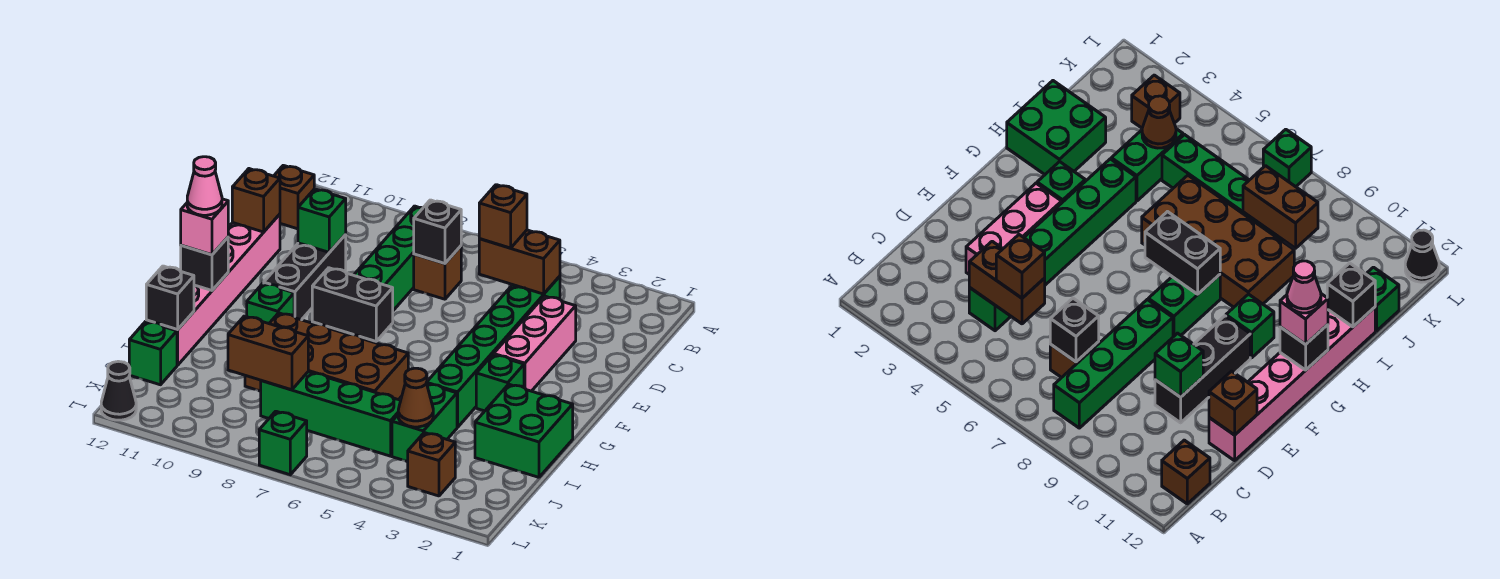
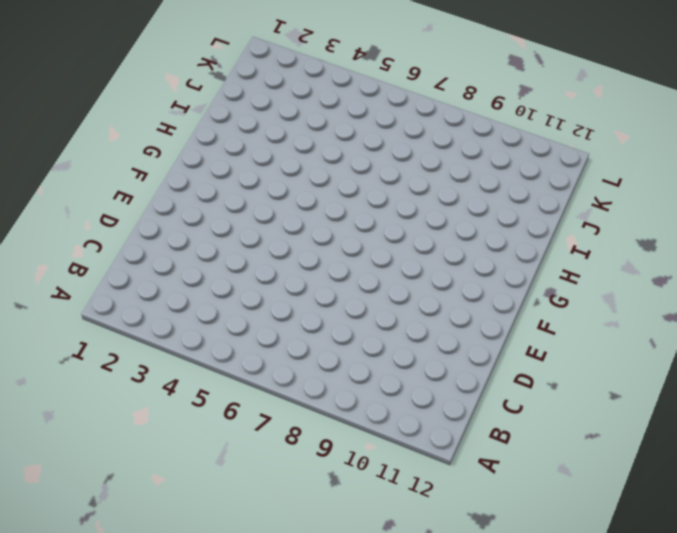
none -> green 1x4 brick [354,206,423,310]
none -> brown 1x1 brick [274,165,314,229]
none -> green 1x6 brick [426,276,560,427]
none -> brown 1x1 brick [414,246,461,299]

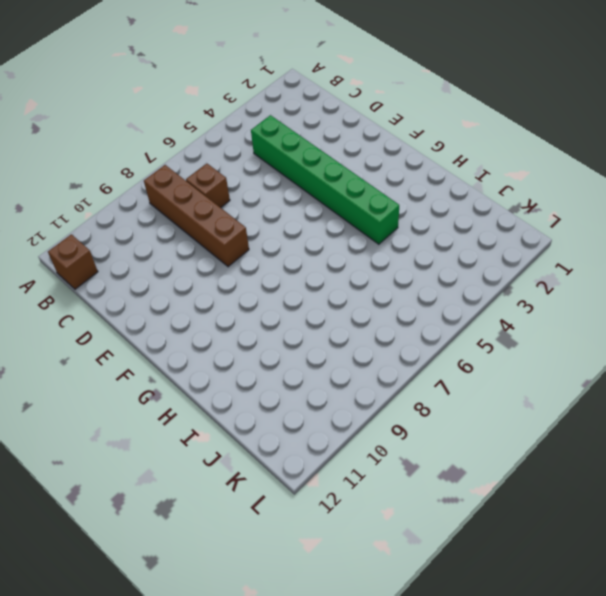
brown 1x4 brick [144,165,249,267] -> green 1x4 brick [354,206,423,310]
none -> pink 1x3 brick [494,296,576,391]
none -> black 1x3 brick [264,235,346,320]
none -> pink 1x6 brick [146,214,280,365]
none -> green 1x2 brick [1148,275,1220,337]

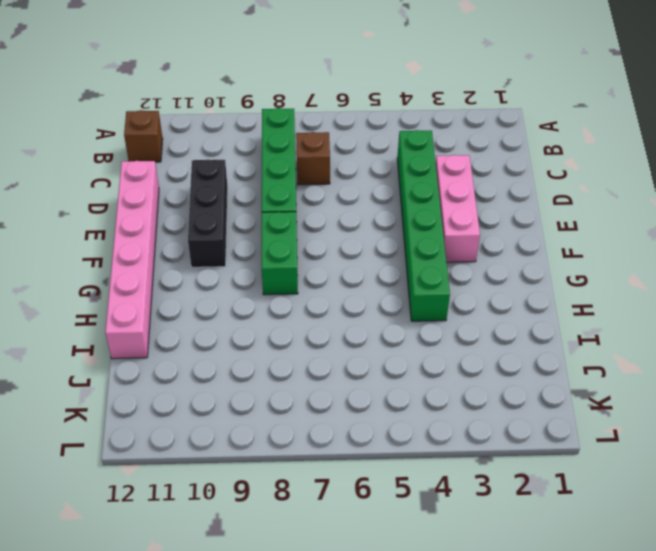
none -> green 1x1 brick [476,355,524,411]
none -> green 1x1 brick [247,283,294,324]
none -> green 2x2 brick [475,384,573,477]
none -> brown 2x4 brick [245,313,408,400]

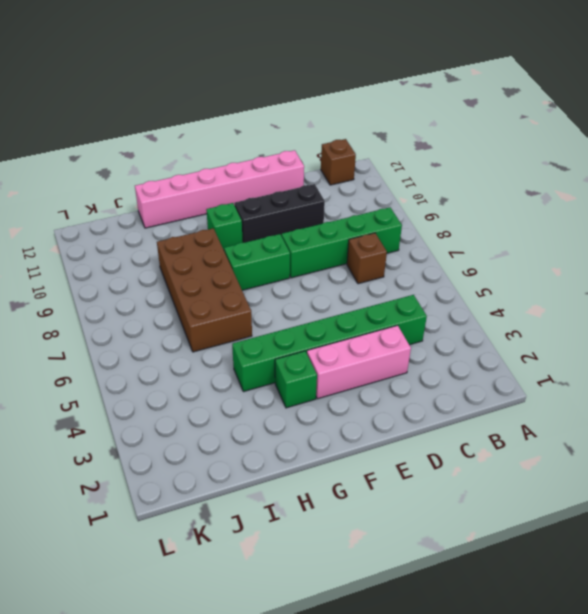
none -> green 2x2 brick [475,384,573,477]
none -> green 1x2 brick [392,384,457,462]
none -> green 1x4 brick [261,372,401,456]
none -> green 1x1 brick [129,321,177,385]

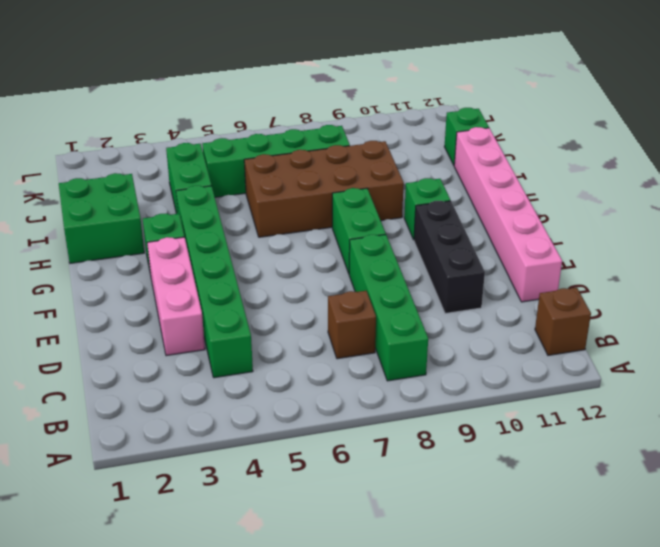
none -> brown 1x1 brick [408,433,455,496]
none -> green 1x1 brick [259,411,307,475]
none -> black 1x1 cone [101,361,136,420]
none -> brown 1x2 brick [479,230,560,294]

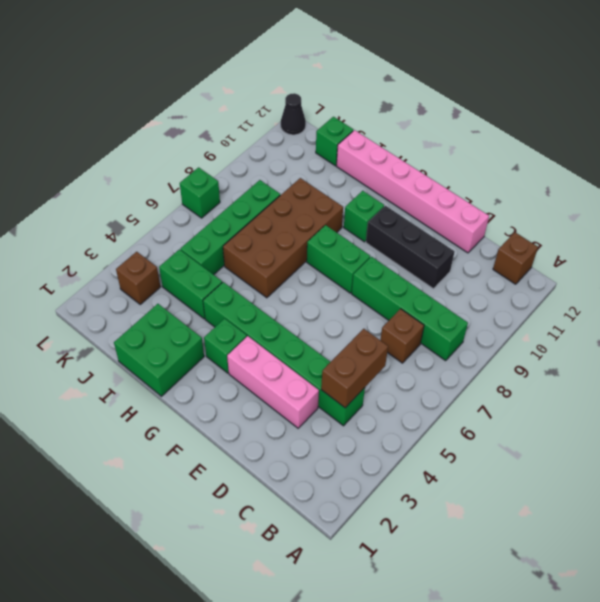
none -> black 1x1 brick [414,200,461,264]
none -> green 1x1 brick [298,189,346,252]
none -> brown 1x1 brick [232,169,280,232]
none -> black 1x2 brick [312,268,393,341]

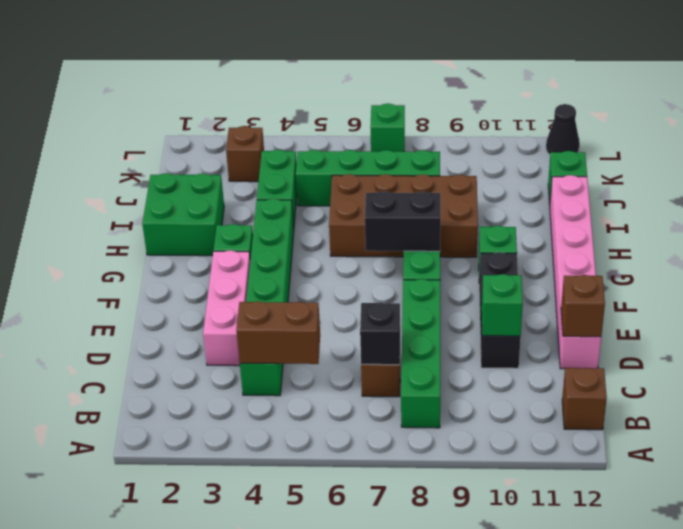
none -> black 1x1 brick [181,237,228,290]
none -> black 1x1 brick [146,266,194,330]
none -> brown 1x1 cone [398,368,433,427]
none -> brown 1x2 brick [228,316,308,390]

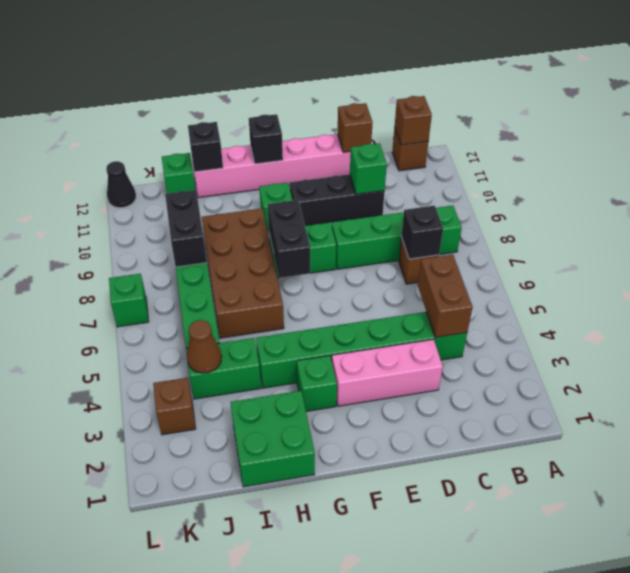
brown 1x1 brick [395,96,432,145] -> brown 1x1 brick moved to [479,185,527,248]
black 1x2 brick [165,190,207,267] -> brown 1x2 brick [228,316,308,390]
none -> pink 1x1 brick [181,199,228,255]
none -> pink 1x1 cone [187,157,222,215]

